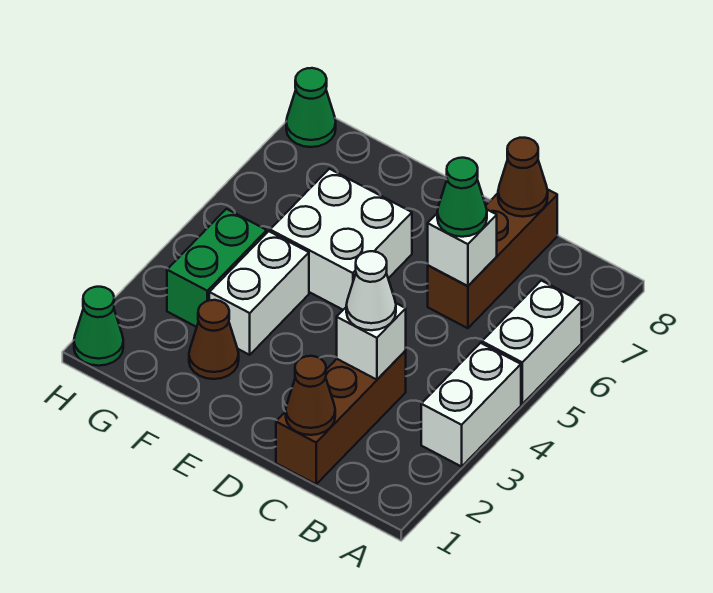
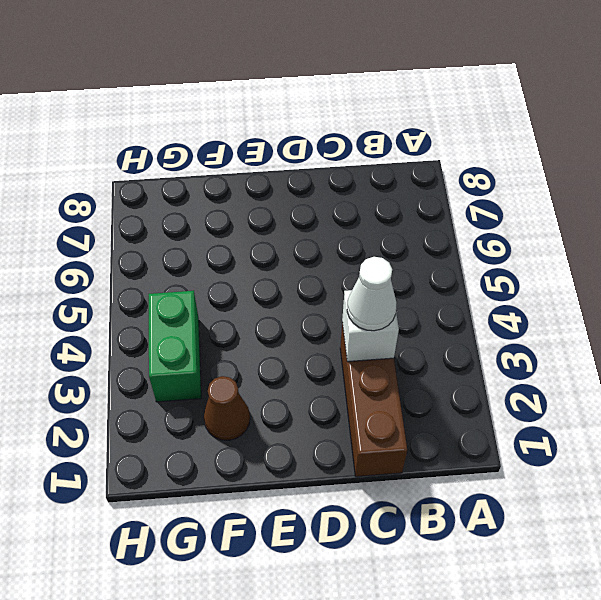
none -> white 1x2 brick [421,343,521,467]
none -> white 1x2 brick [482,281,582,404]
none -> brown 1x3 brick [428,189,557,328]

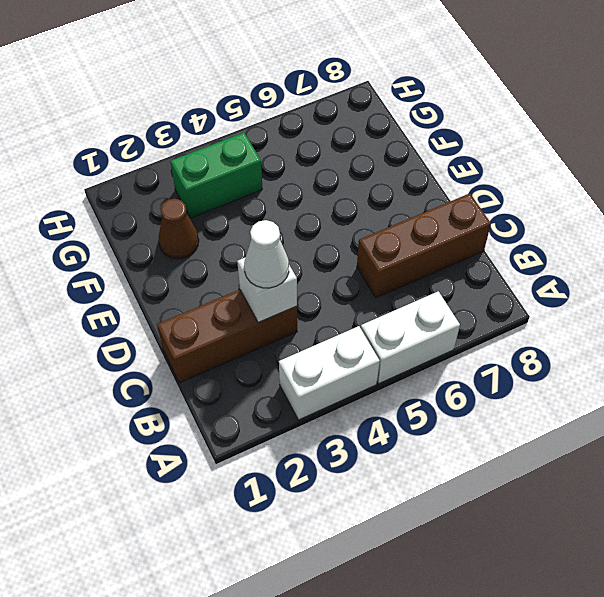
none -> white 2x2 brick [270,169,412,310]
none -> white 1x2 brick [209,231,309,355]
none -> green 1x1 cone [74,287,123,366]

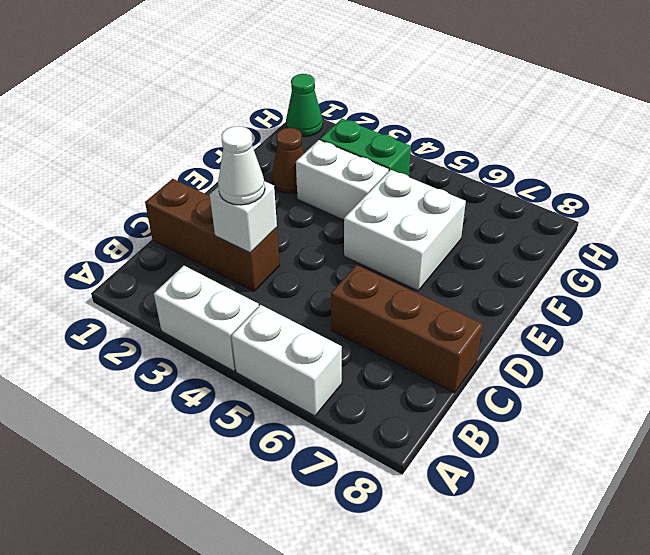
none -> green 1x1 cone [286,68,336,147]
none -> brown 1x1 cone [286,356,335,435]
none -> white 1x1 brick [428,210,497,286]

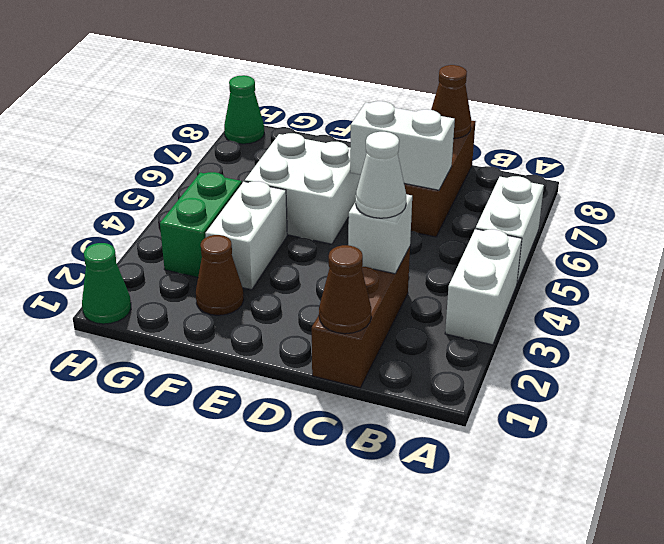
white 1x2 brick [350,101,455,190] -> white 1x1 brick [428,210,497,286]
none -> green 1x1 cone [437,158,487,237]

